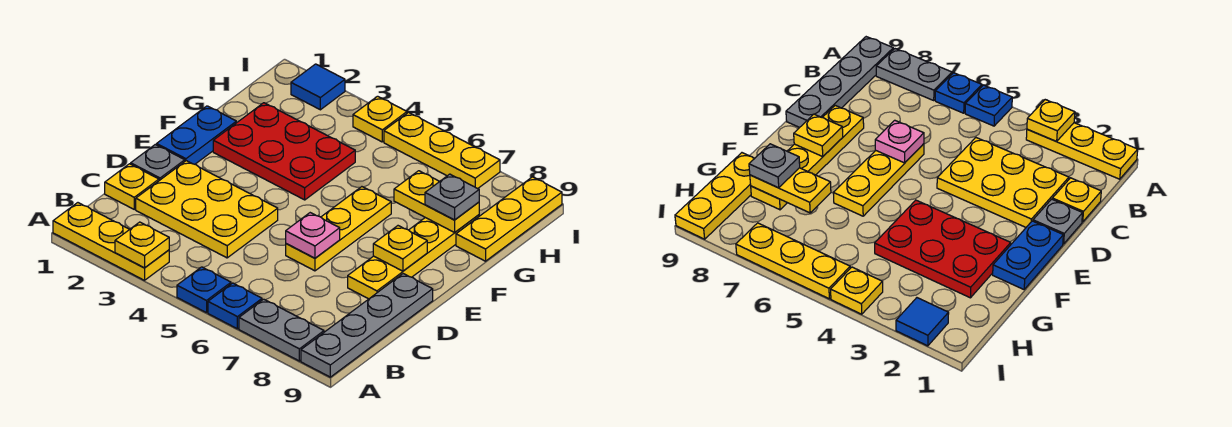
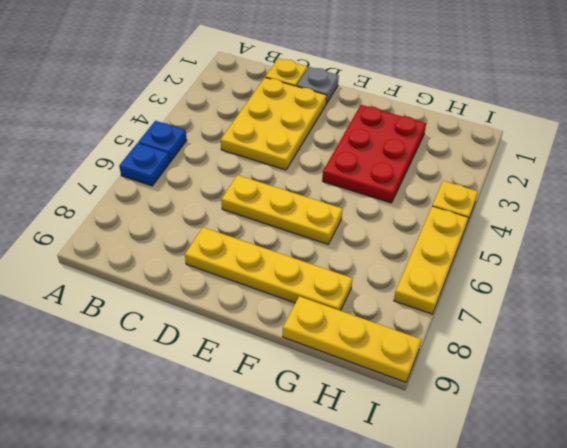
none -> yellow 1x3 plate [53,203,169,280]
none -> grey 1x2 plate [239,299,324,361]
none -> grey 1x4 plate [301,274,433,377]

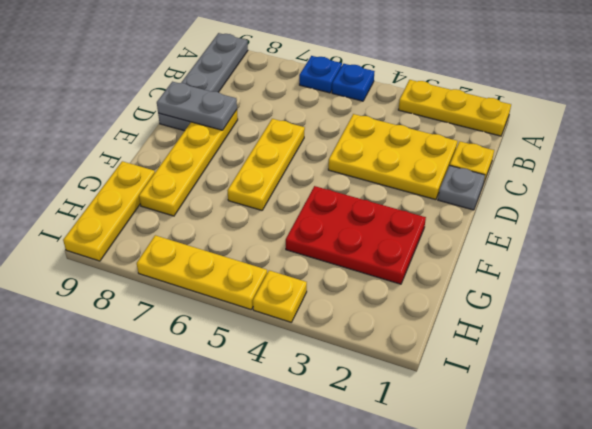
grey 1x2 plate [157,82,237,130] -> grey 1x2 plate moved to [239,299,324,361]
none -> blue 1x2 plate [157,106,236,164]
none -> blue 1x1 tile [291,64,345,110]
none -> yellow 1x1 plate [115,222,169,268]

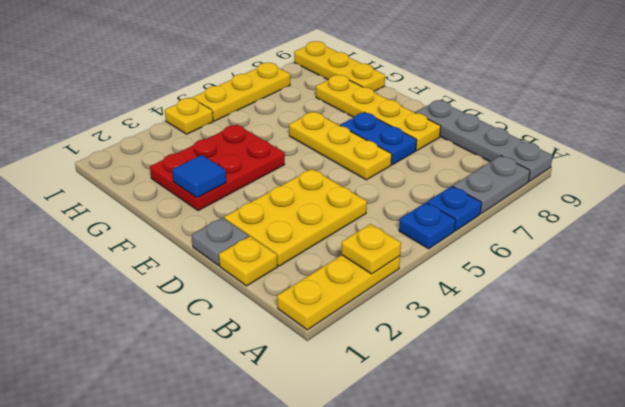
blue 1x2 plate [340,112,417,165] -> blue 1x2 plate moved to [157,106,236,164]
blue 1x1 tile [172,155,226,198] -> blue 1x1 tile moved to [291,64,345,110]
none -> pink 1x1 plate [286,213,340,258]
none -> yellow 1x1 plate [373,226,427,271]
none -> yellow 1x2 plate [394,171,479,232]

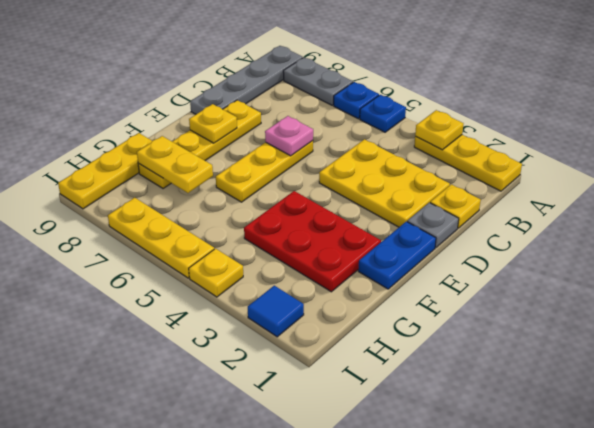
none -> grey 1x1 plate [425,174,479,220]

